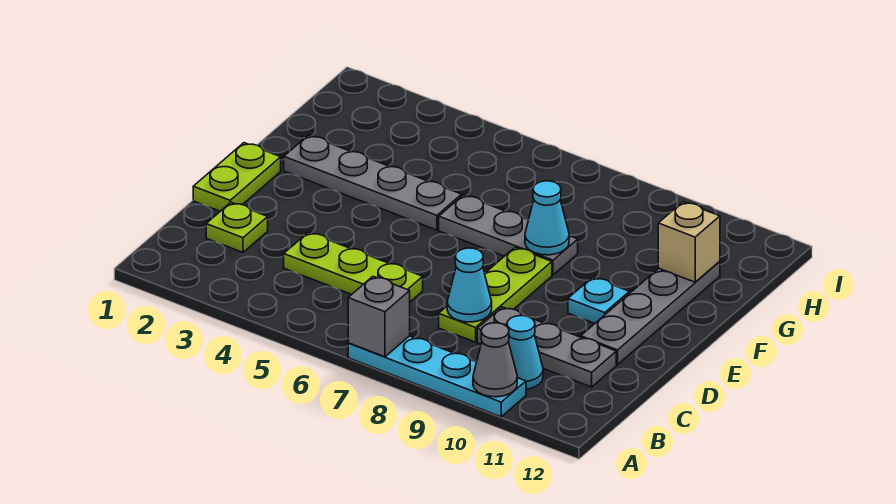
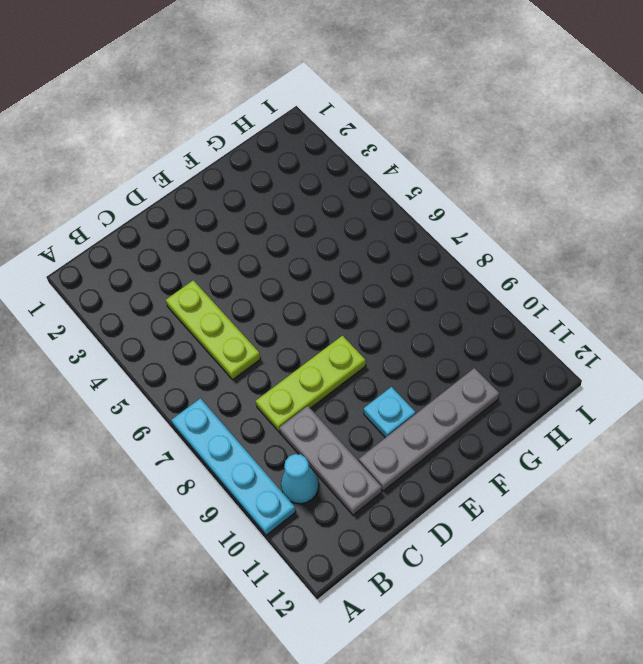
none -> lime 1x1 plate [206,203,268,252]
none -> lime 1x2 plate [193,143,281,211]
none -> grey 1x4 plate [284,135,462,230]

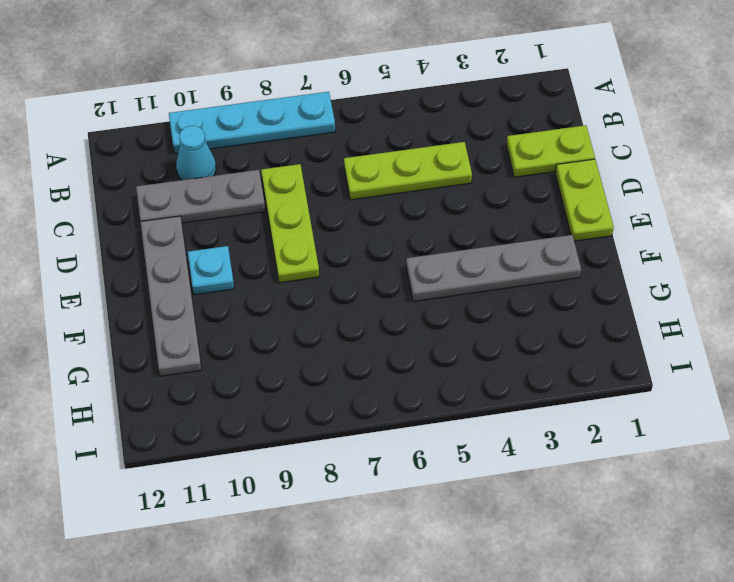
lime 1x2 plate [506,125,595,177] -> lime 1x1 plate [206,203,268,252]
none -> grey 1x3 plate [439,195,578,275]
none -> grey 1x1 brick [348,277,410,357]
none -> grey 1x1 cone [473,323,517,397]

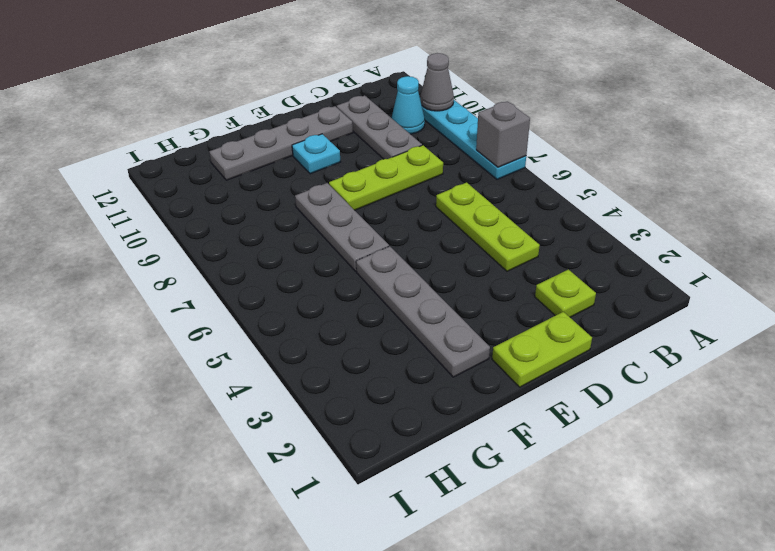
none -> cyan 1x1 cone [447,248,492,322]
none -> cyan 1x1 cone [525,181,569,255]
none -> tan 1x1 brick [658,202,720,282]

